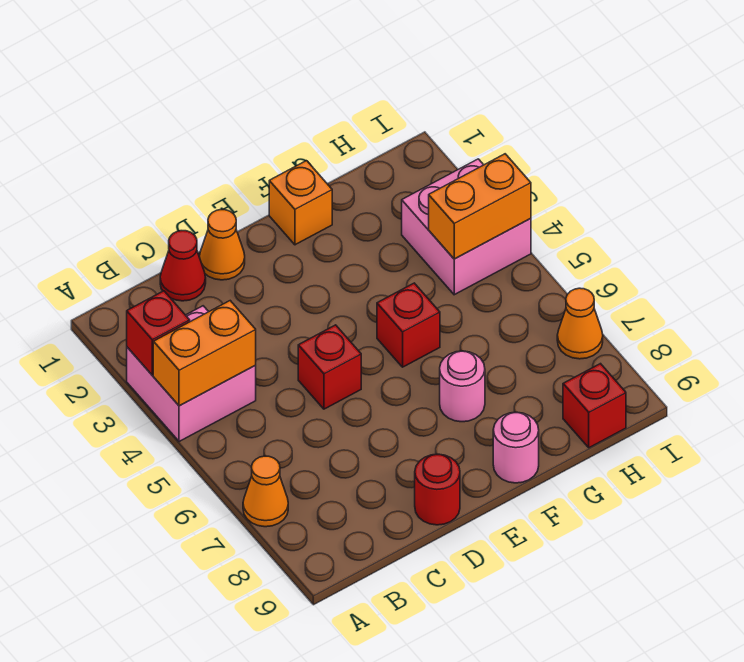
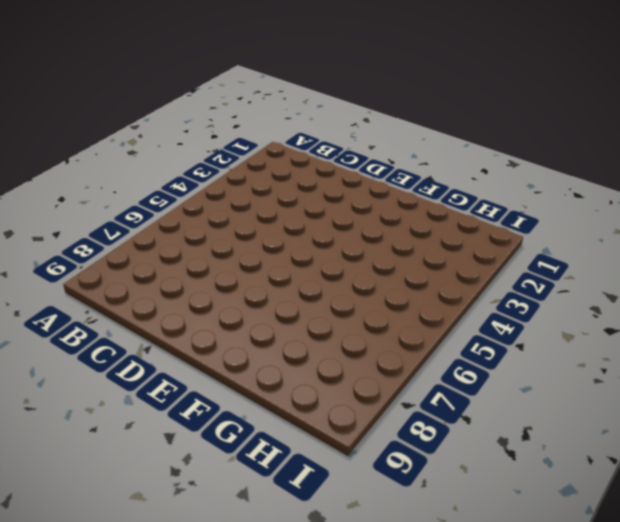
none -> pink 2x2 brick [127,306,256,442]
none -> orange 1x1 cone [243,456,288,527]
none -> red 1x1 cone [160,231,206,301]

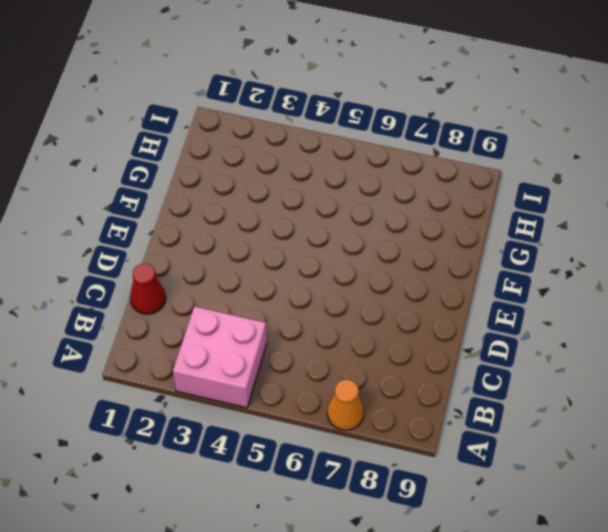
none -> orange 1x1 cone [200,210,245,280]
none -> red 1x1 brick [298,325,361,409]
none -> red 1x1 round brick [415,454,460,525]

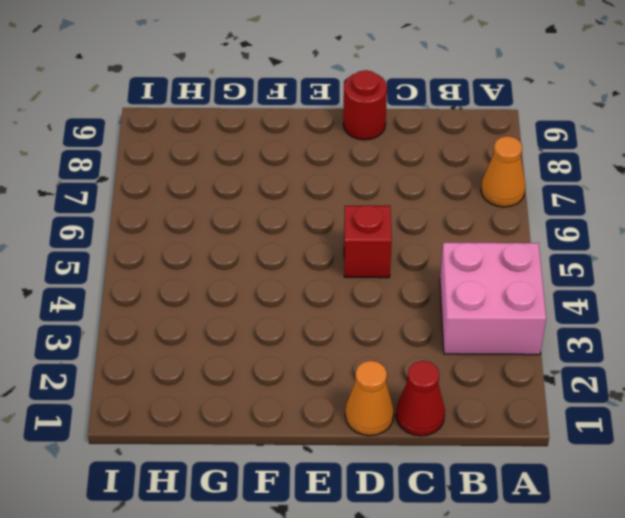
none -> orange 1x1 brick [269,161,332,245]
none -> red 1x1 brick [377,283,440,367]
none -> pink 1x1 round brick [440,351,485,422]

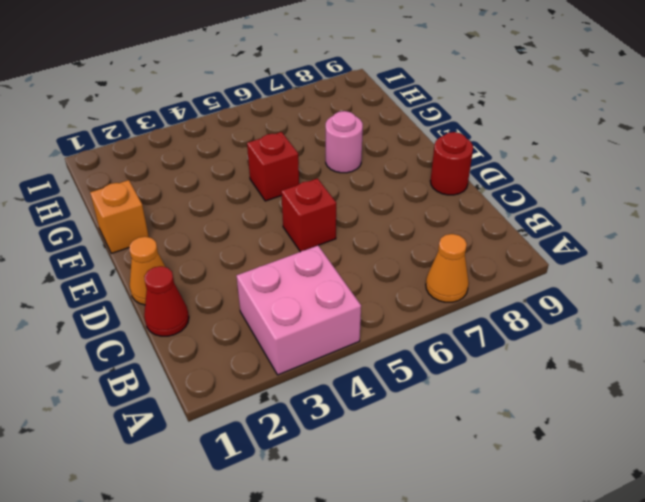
none -> pink 1x1 round brick [493,412,539,483]
none -> pink 2x2 brick [402,159,531,295]
none -> red 1x1 brick [563,364,626,448]

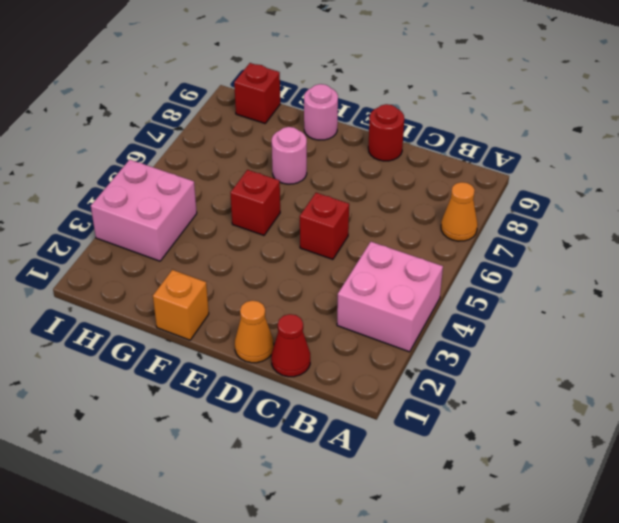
none -> orange 1x1 cone [557,288,603,359]
none -> red 1x1 brick [127,291,190,375]
none -> orange 1x2 brick [153,301,256,406]

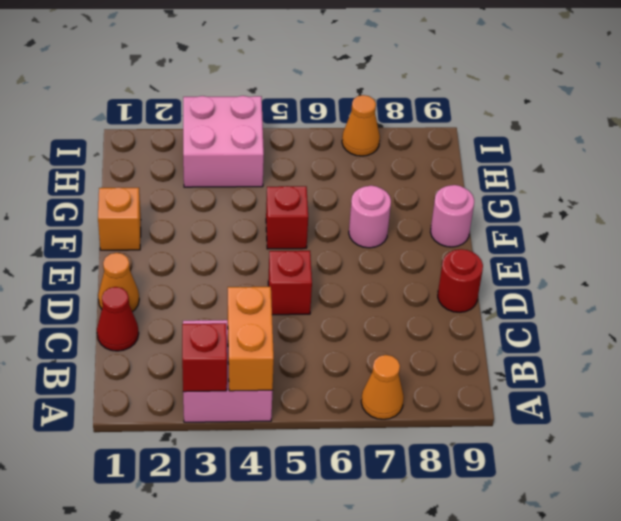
none -> red 1x1 brick [563,364,626,448]
none -> orange 1x2 brick [429,154,531,259]

